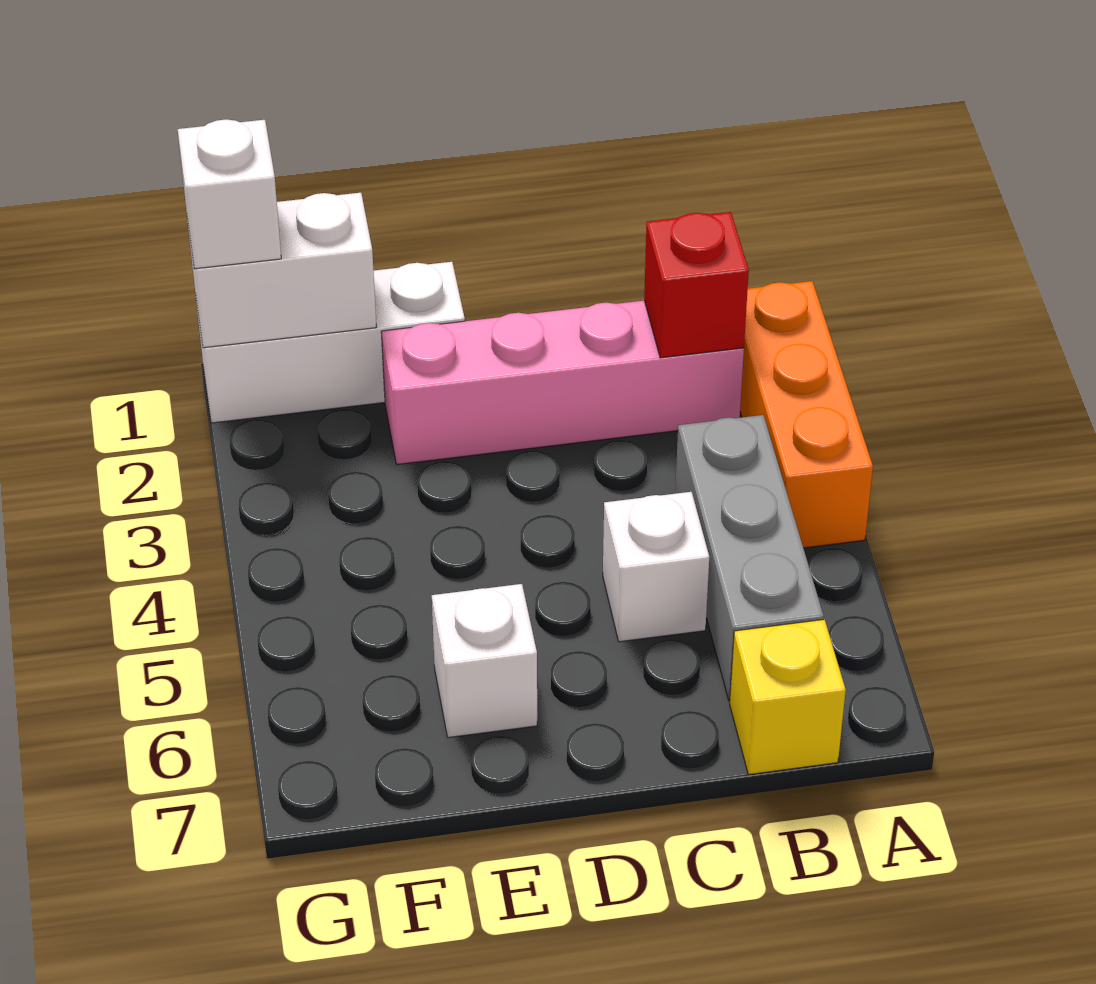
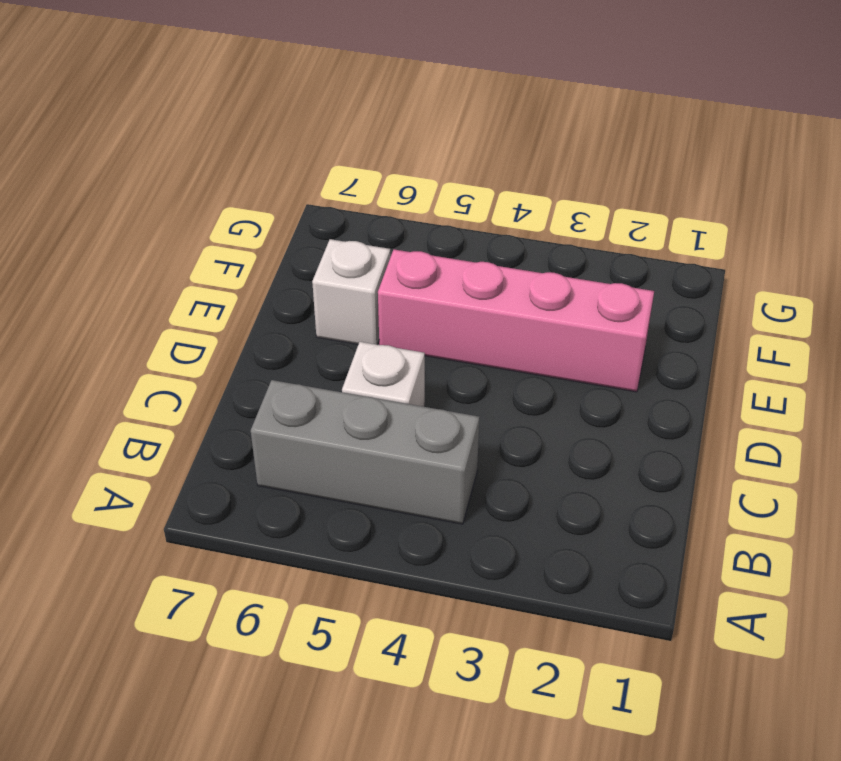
pink 1x4 brick [378,249,654,392] -> pink 1x4 brick turned to [381,301,744,464]
none -> orange 1x3 brick [740,281,873,548]
none -> yellow 1x1 brick [730,619,846,775]

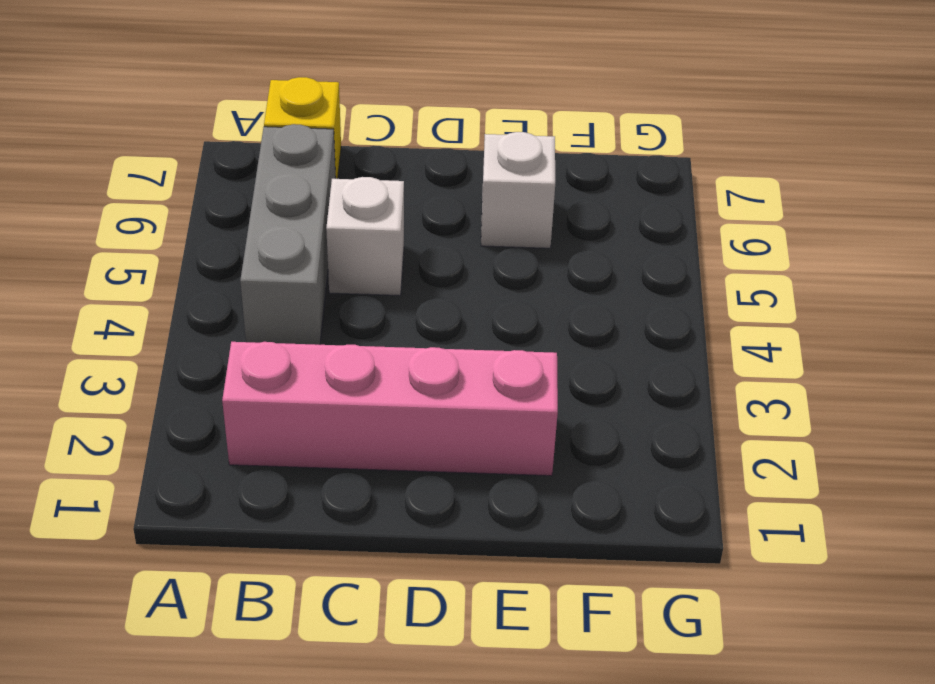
none -> orange 1x3 brick [740,281,873,548]
none -> white 1x3 brick [196,262,465,423]

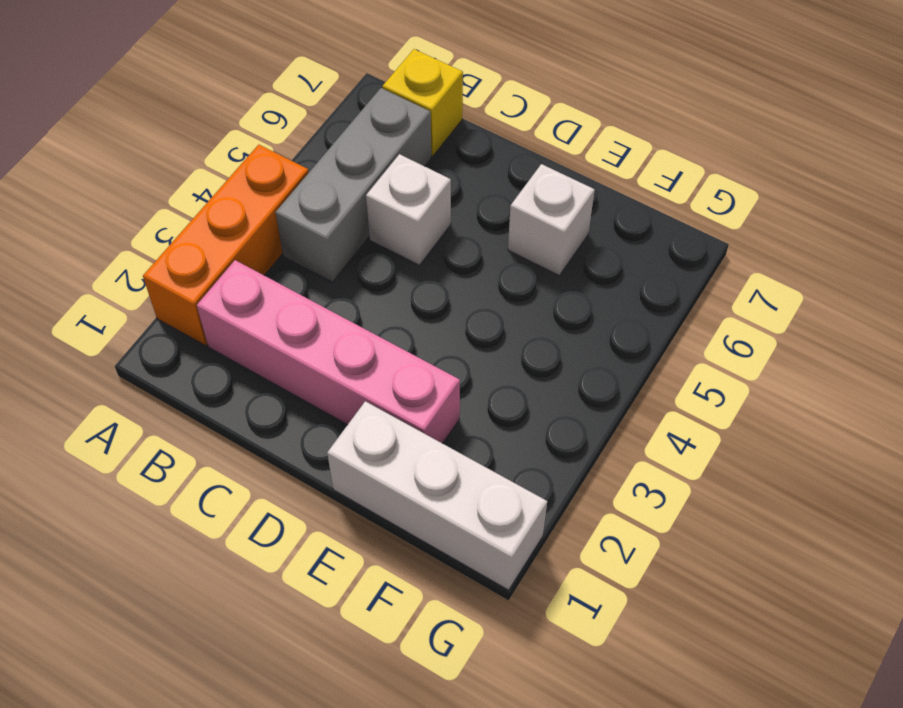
none -> red 1x1 brick [644,212,749,358]
none -> white 1x2 brick [187,193,376,348]

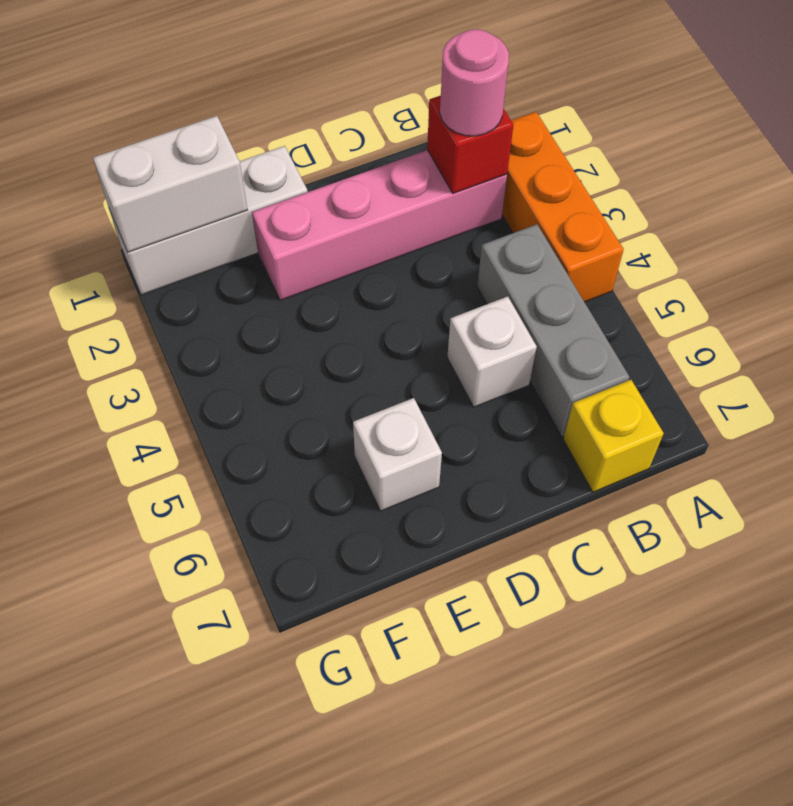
pink 1x1 round brick [440,29,509,136] -> none
none -> white 1x1 brick [178,119,281,269]

